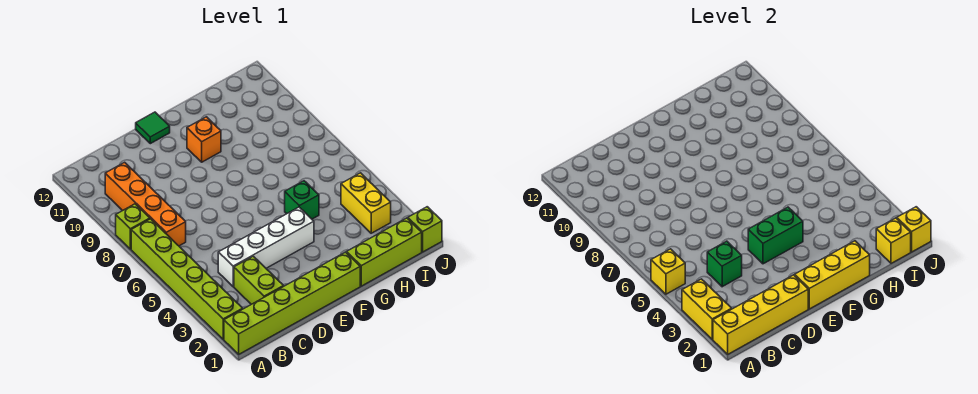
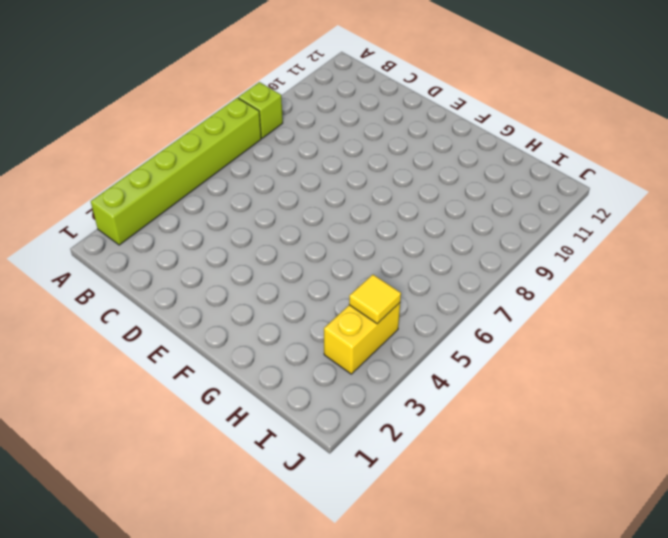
yellow 1x1 tile [349,275,401,324] -> none
none -> lime 1x6 brick [224,252,360,354]
none -> orange 1x4 brick [105,162,186,246]
none -> lime 1x2 brick [234,256,284,304]

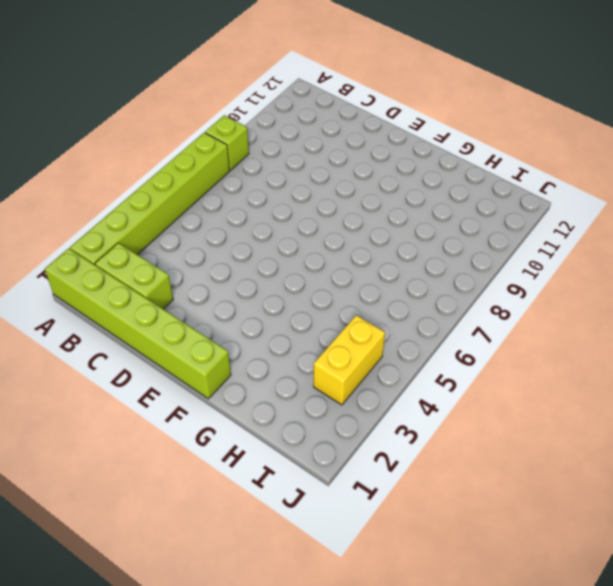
lime 1x2 brick [95,243,173,309] -> lime 1x2 brick turned to [234,256,284,304]
none -> orange 1x4 brick [105,162,186,246]
none -> white 1x4 brick [218,207,314,287]
none -> green 1x1 tile [136,112,170,144]

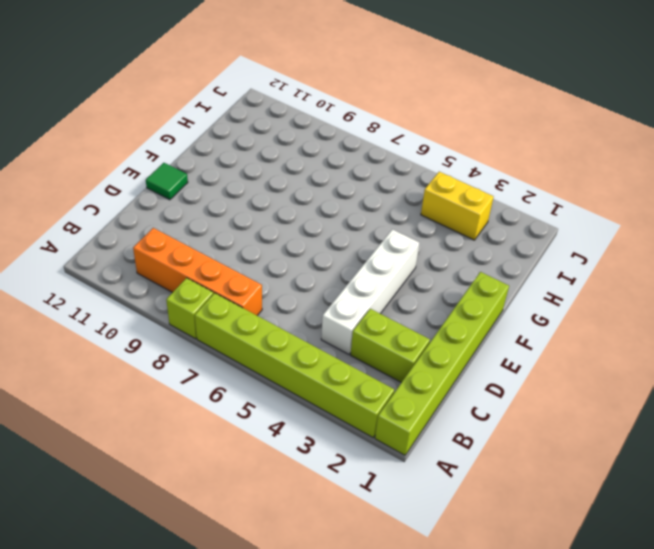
none -> orange 1x1 brick [187,117,221,162]
none -> lime 1x3 brick [347,218,422,286]
none -> green 1x1 brick [285,181,319,219]

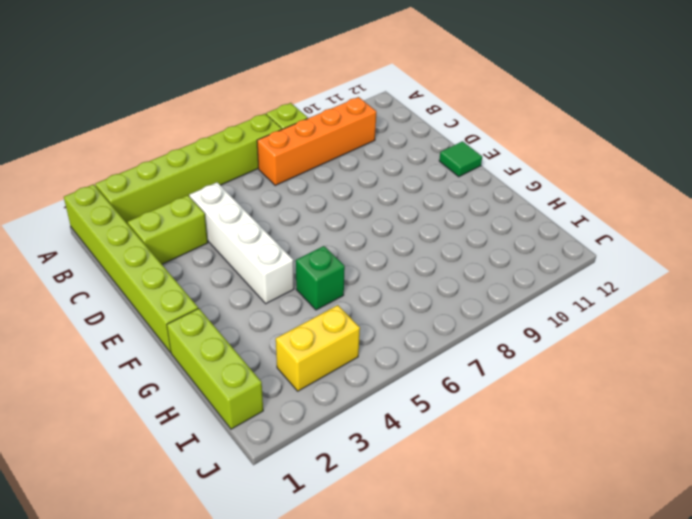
none -> orange 1x1 brick [187,117,221,162]
none -> lime 1x1 brick [408,207,442,252]
none -> yellow 1x4 brick [713,275,808,354]

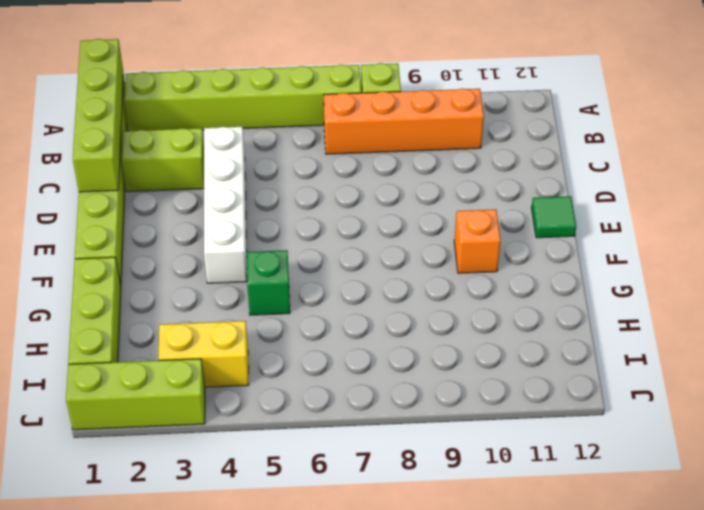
lime 1x4 brick [73,39,124,192] -> yellow 1x4 brick [713,275,808,354]
lime 1x3 brick [66,359,205,430] -> lime 1x1 brick [408,207,442,252]
none -> yellow 1x2 brick [682,279,732,339]
none -> yellow 1x1 brick [651,249,685,294]
none -> green 1x1 brick [707,241,742,287]

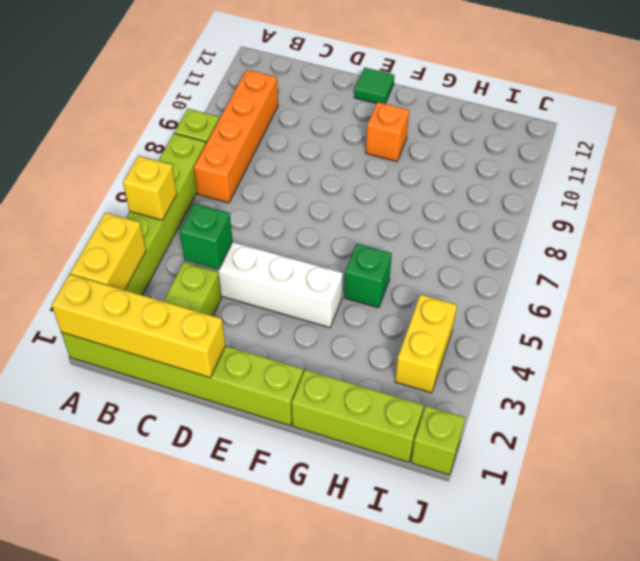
none -> yellow 1x3 brick [795,241,870,309]
none -> green 1x2 brick [748,207,803,264]
none -> yellow 1x1 brick [876,218,911,263]

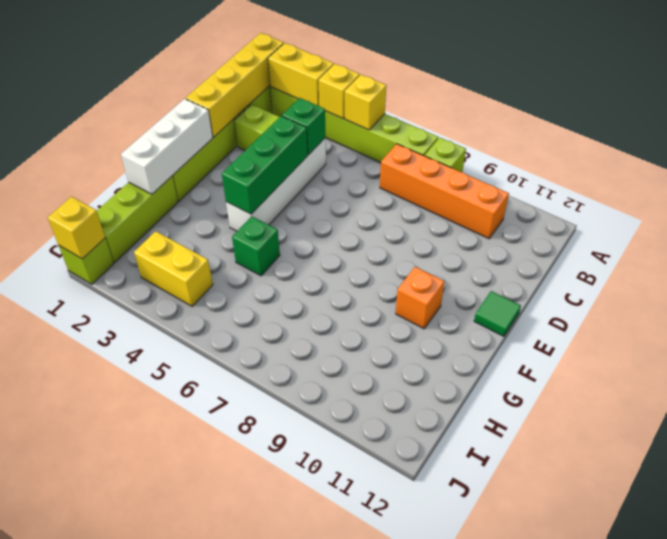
yellow 1x1 brick [319,64,360,118] -> yellow 1x1 brick moved to [876,218,911,263]
green 1x3 brick [222,116,308,214] -> green 1x2 brick [748,207,803,264]
white 1x3 brick [121,99,213,194] -> yellow 1x3 brick [795,241,870,309]

